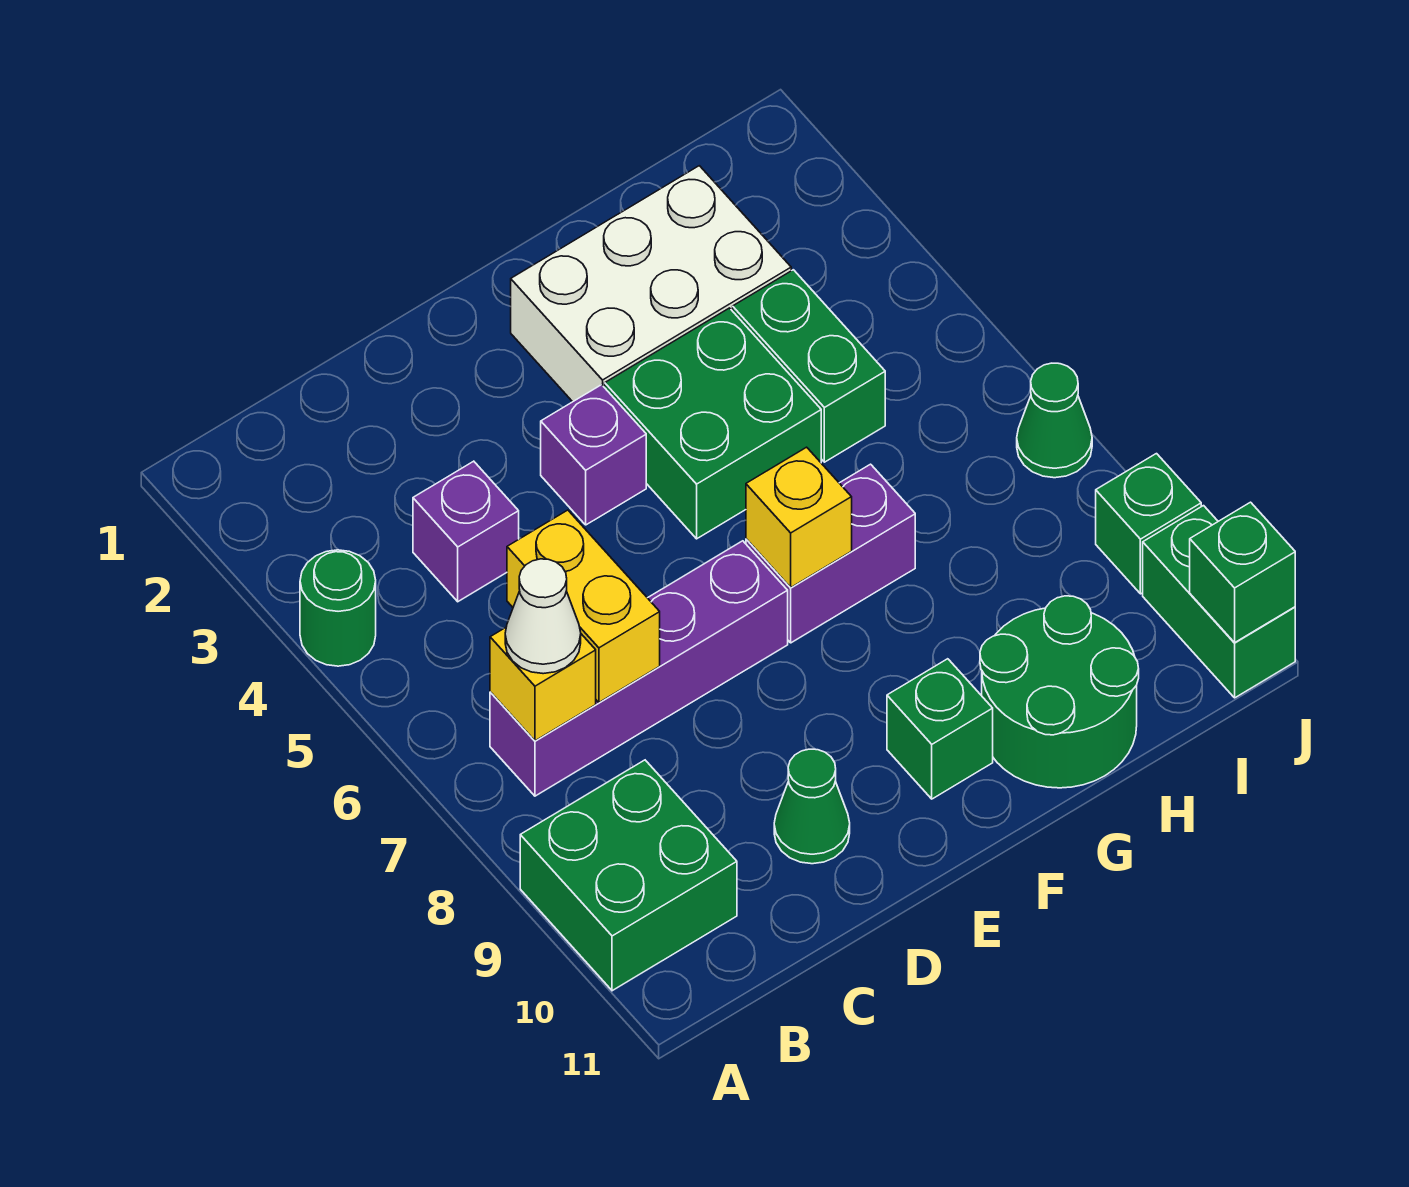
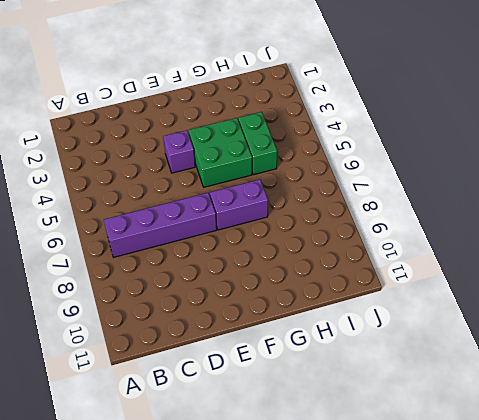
none -> green 1x1 round brick [300,550,376,666]
none -> green 2x2 brick [520,760,737,991]
none -> purple 1x1 brick [413,461,519,602]

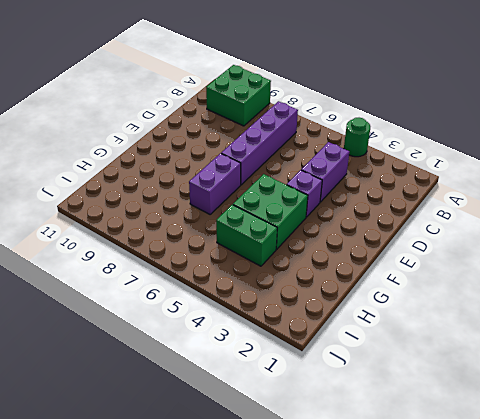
purple 1x2 brick [301,142,349,202] -> purple 1x1 brick [413,461,519,602]
none -> green 1x1 cone [774,749,850,864]
none -> white 2x3 brick [511,166,791,402]
none -> green 1x1 brick [887,659,993,799]

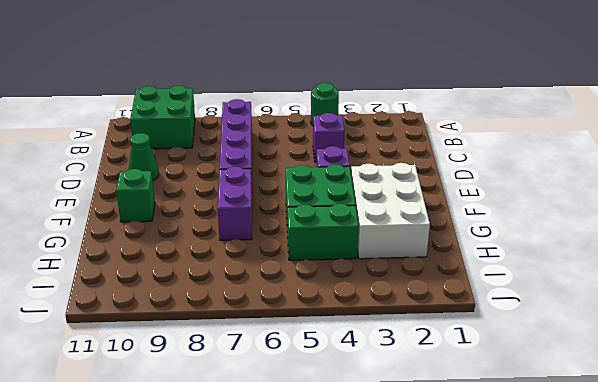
none -> green 2x2 round brick [980,596,1139,788]
none -> green 1x1 cone [1017,363,1092,478]
none -> green 1x1 brick [1096,454,1201,594]

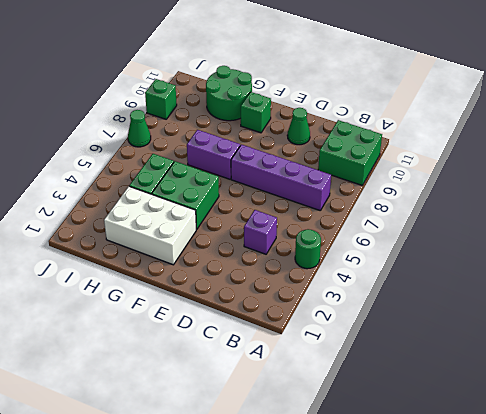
none -> purple 1x1 brick [541,385,646,525]
none -> green 1x2 brick [1143,506,1295,698]
none -> yellow 1x1 brick [490,628,596,741]

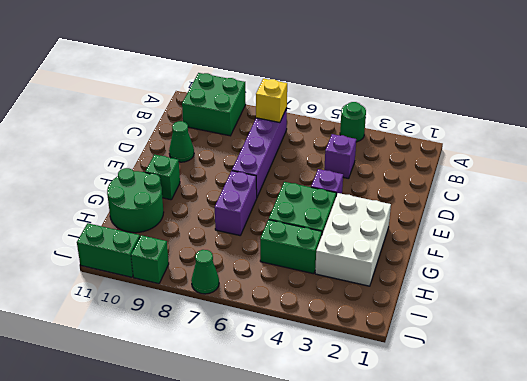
none -> yellow 1x2 brick [507,510,660,702]
none -> yellow 1x1 brick [746,447,852,587]
none -> green 1x1 brick [1190,502,1295,642]

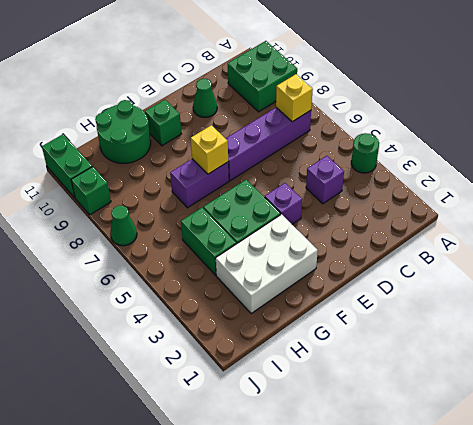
none -> yellow 1x2 brick [507,510,660,702]
none -> green 1x1 brick [1190,502,1295,642]
none -> white 1x1 cone [505,559,581,674]

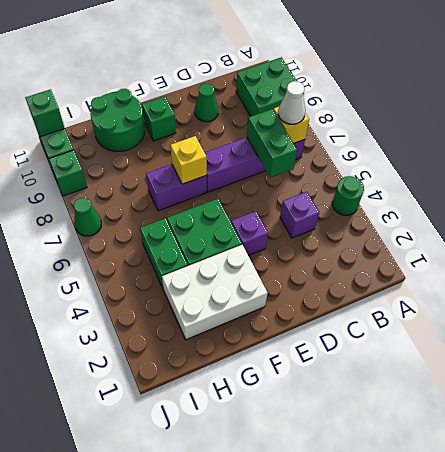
green 1x2 brick [247,109,297,177] -> yellow 1x2 brick [507,510,660,702]

